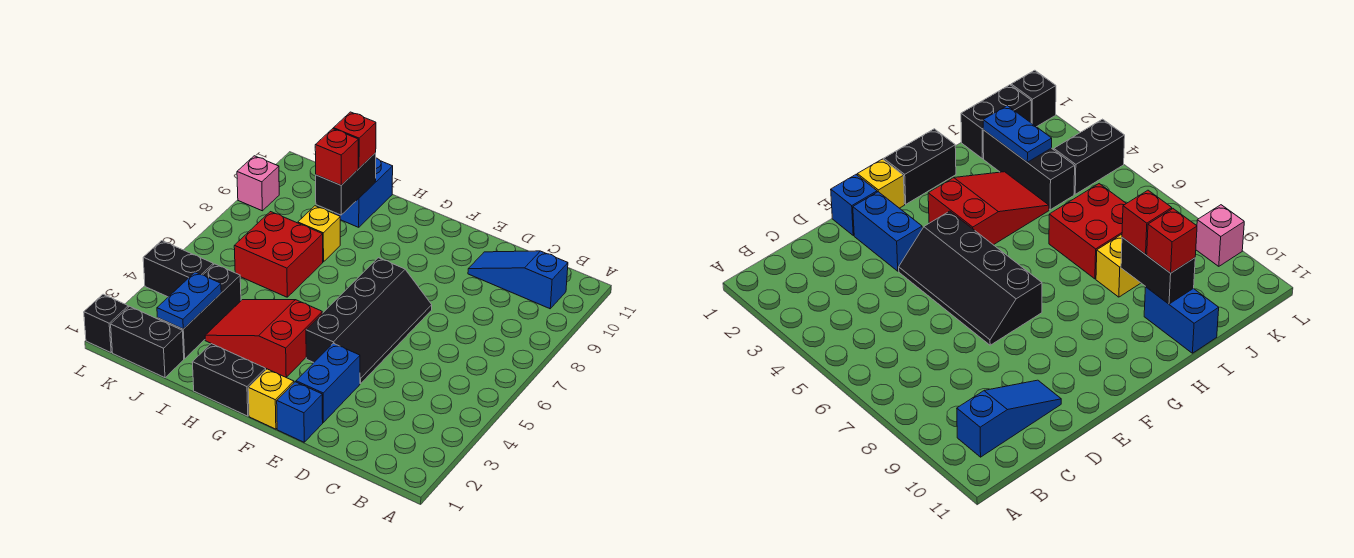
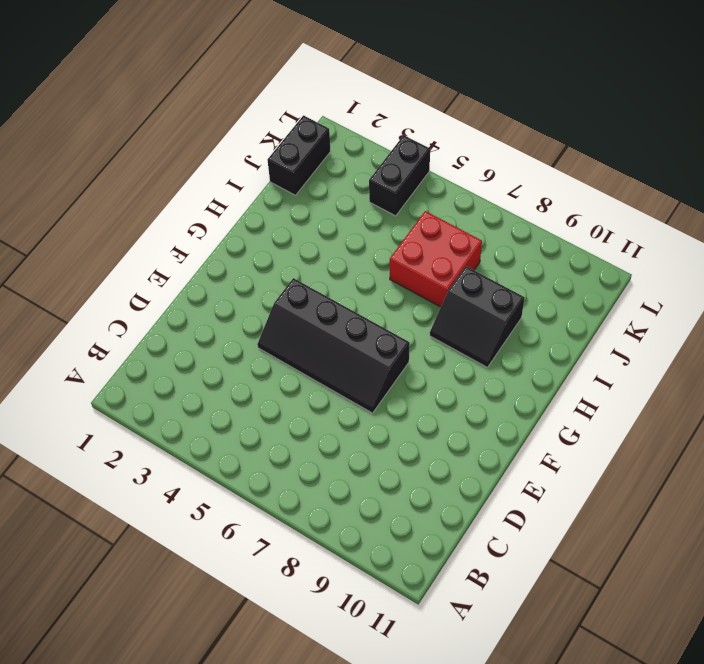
black 2x2 slope [430,266,525,367] -> yellow 1x1 brick [298,206,340,262]
none -> blue 1x3 slope [468,251,568,309]
none -> blue 1x1 brick [277,382,323,442]
none -> blue 1x2 brick [296,343,360,422]

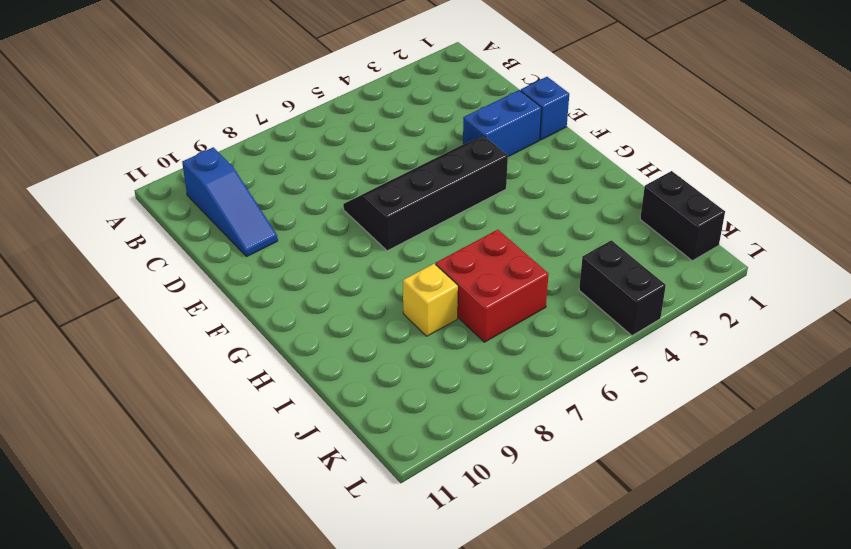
none -> yellow 1x1 brick [248,369,294,429]
none -> black 1x2 brick [192,344,266,416]
none -> red 2x3 slope [205,300,322,377]

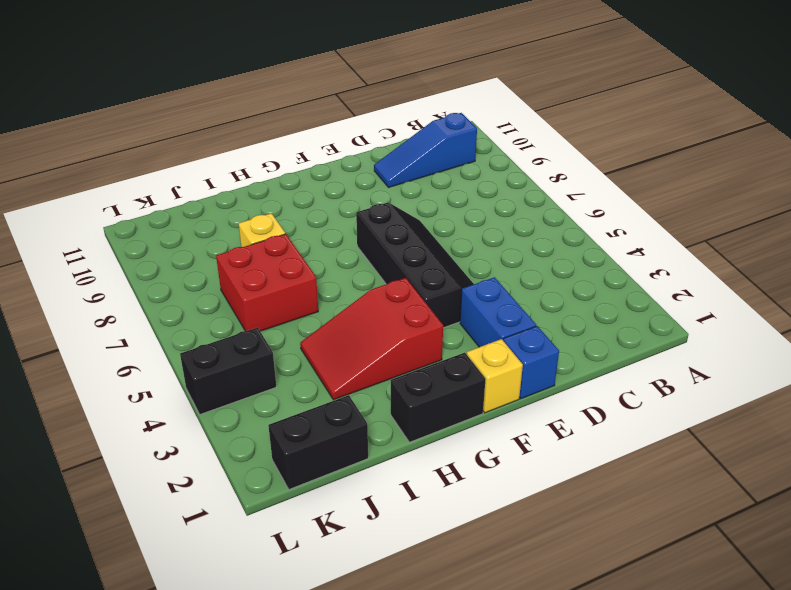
none -> blue 1x2 brick [334,158,393,227]
none -> black 1x3 brick [158,264,241,359]
none -> black 1x1 brick [84,294,128,352]

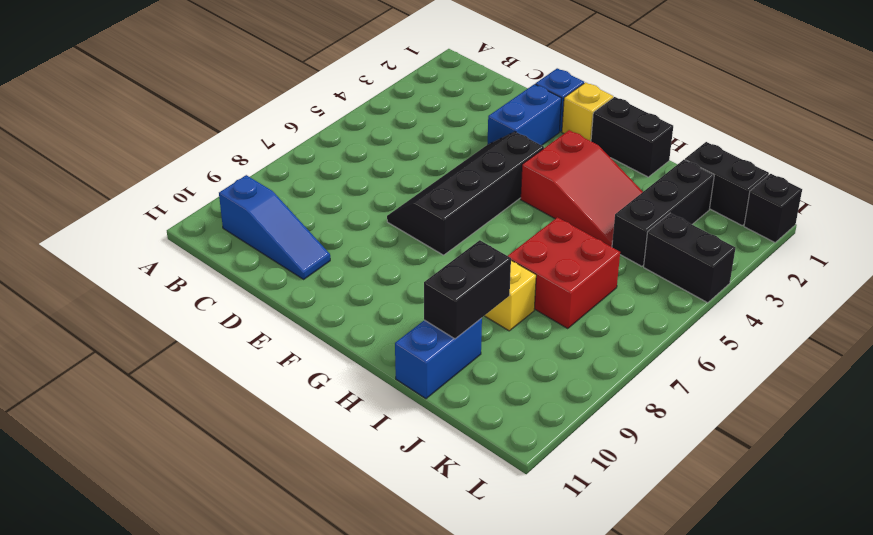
none -> pink 1x1 brick [237,156,279,211]
none -> blue 1x2 plate [157,272,221,329]
none -> red 1x1 brick [315,129,358,185]

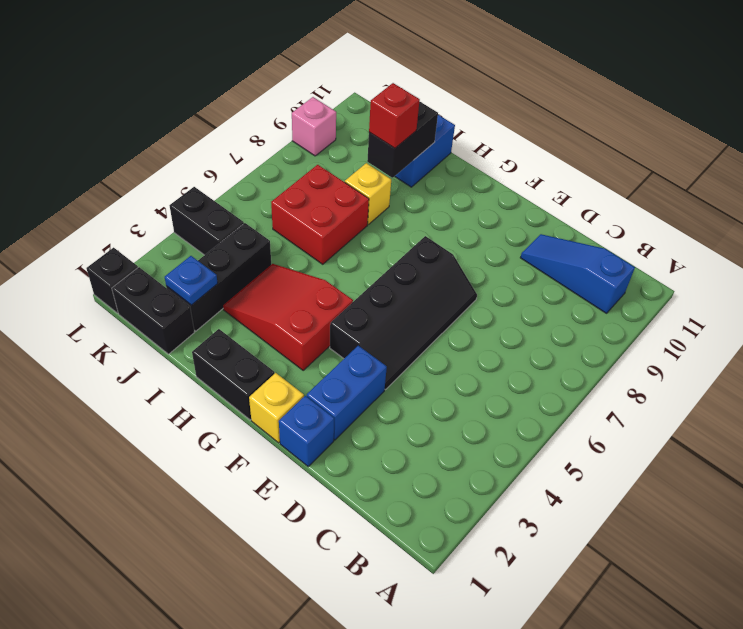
blue 1x1 plate [165,256,218,305] -> blue 1x2 plate [157,272,221,329]
none -> red 1x1 brick [333,112,376,168]

